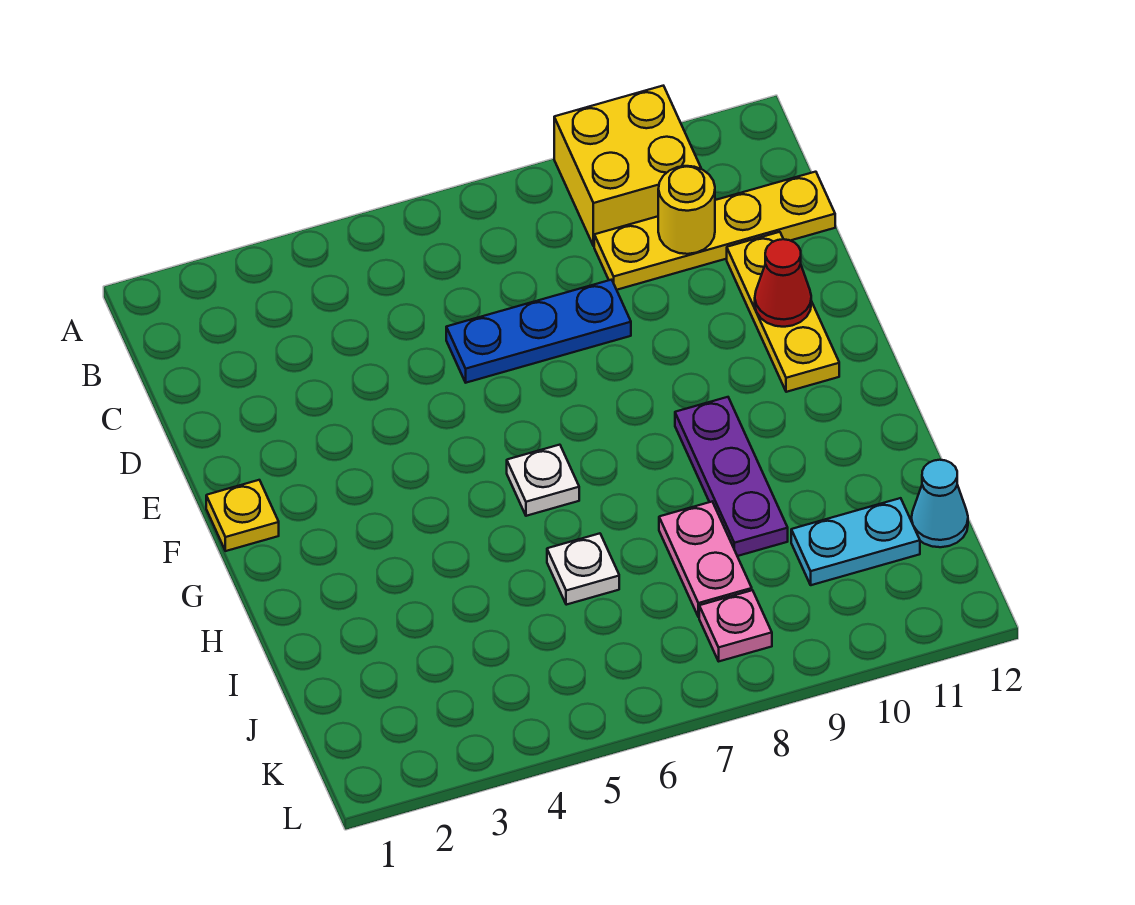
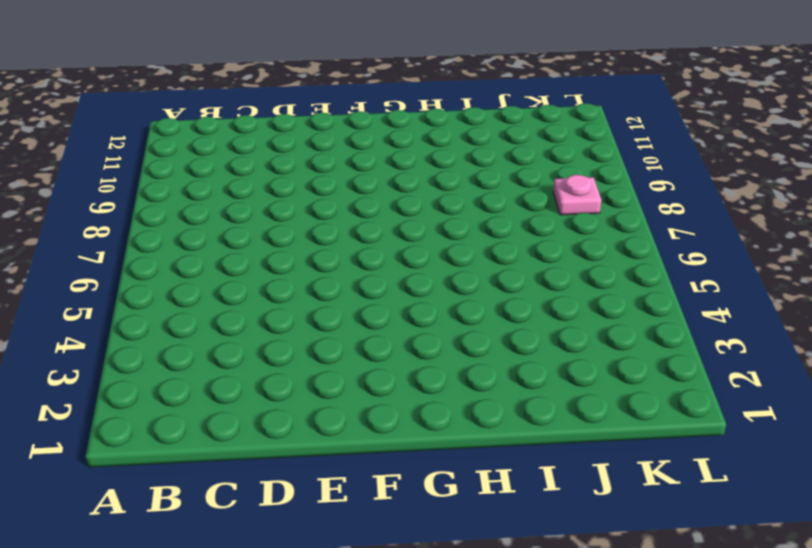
none -> yellow 2x2 brick [554,86,701,246]
none -> yellow 1x4 plate [594,172,835,290]
none -> blue 1x3 plate [446,280,631,383]

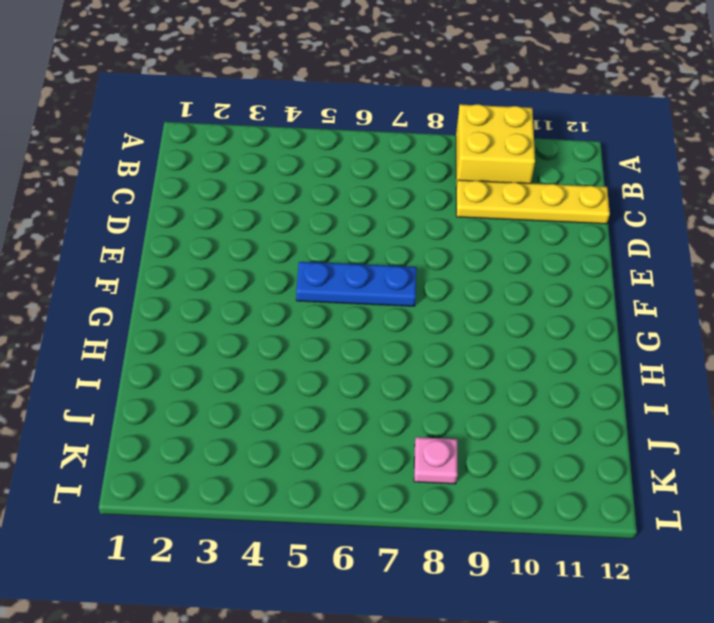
blue 1x3 plate [296,262,416,306] -> blue 1x3 plate moved to [446,280,631,383]
none -> yellow 1x3 plate [727,232,839,392]
none -> yellow 1x1 plate [206,480,279,551]
none -> white 1x1 plate [507,445,579,516]

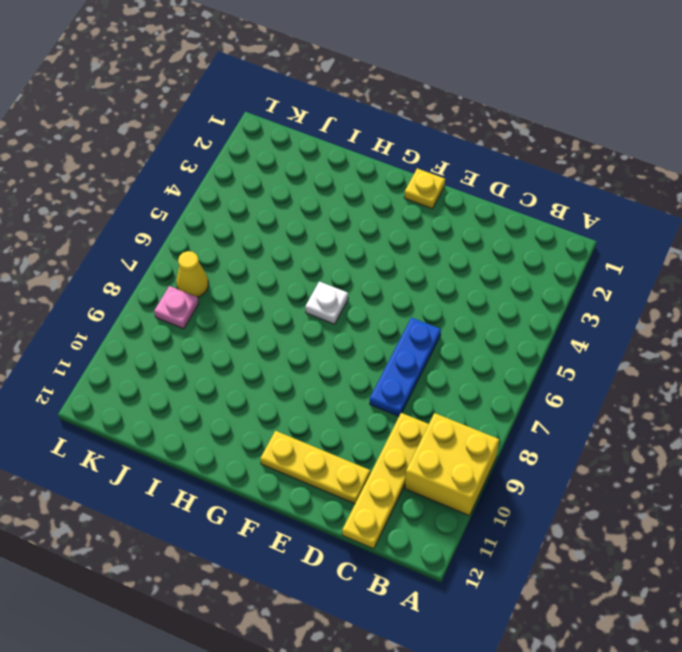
yellow 1x1 cone [176,251,208,297] -> none
none -> purple 1x3 plate [675,397,788,556]
none -> white 1x1 plate [547,533,619,605]
none -> pink 1x2 plate [659,502,752,617]

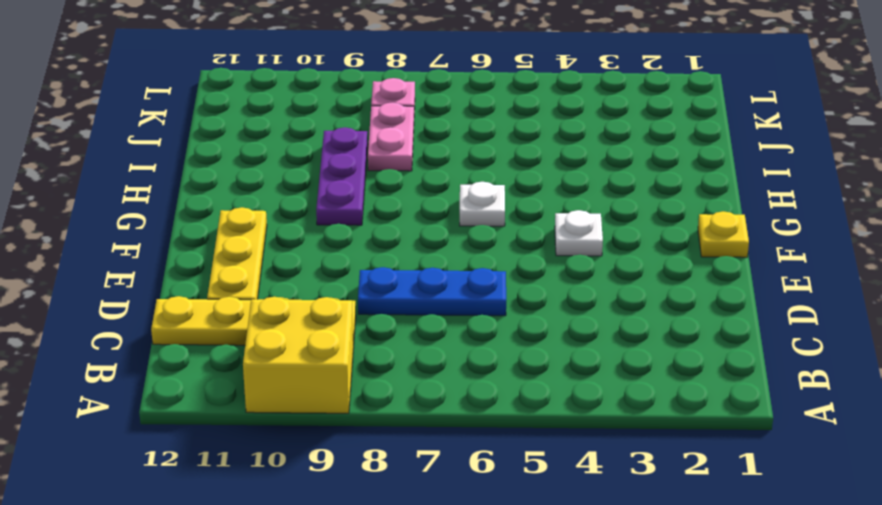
white 1x1 plate [555,210,603,256] -> white 1x1 plate moved to [547,533,619,605]
none -> cyan 1x2 plate [791,498,920,585]
none -> cyan 1x1 cone [911,460,968,547]
none -> yellow 1x1 round brick [658,166,715,254]

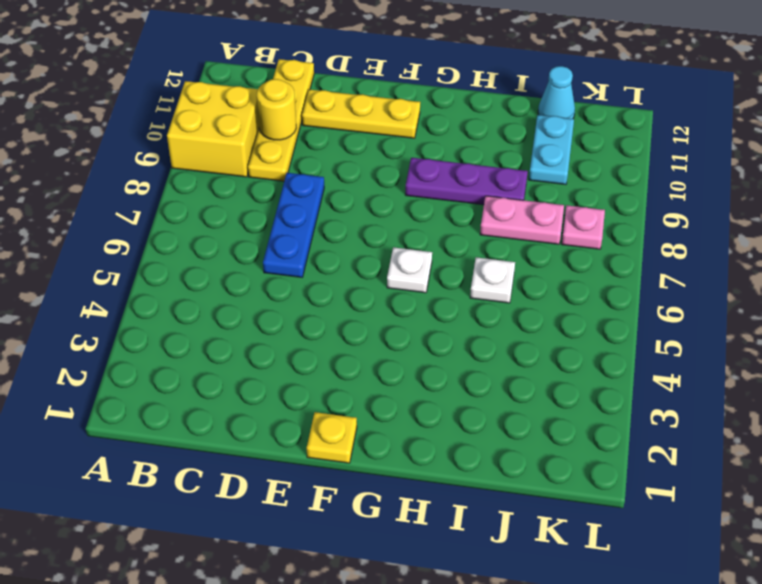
none -> red 1x1 cone [755,239,811,327]

